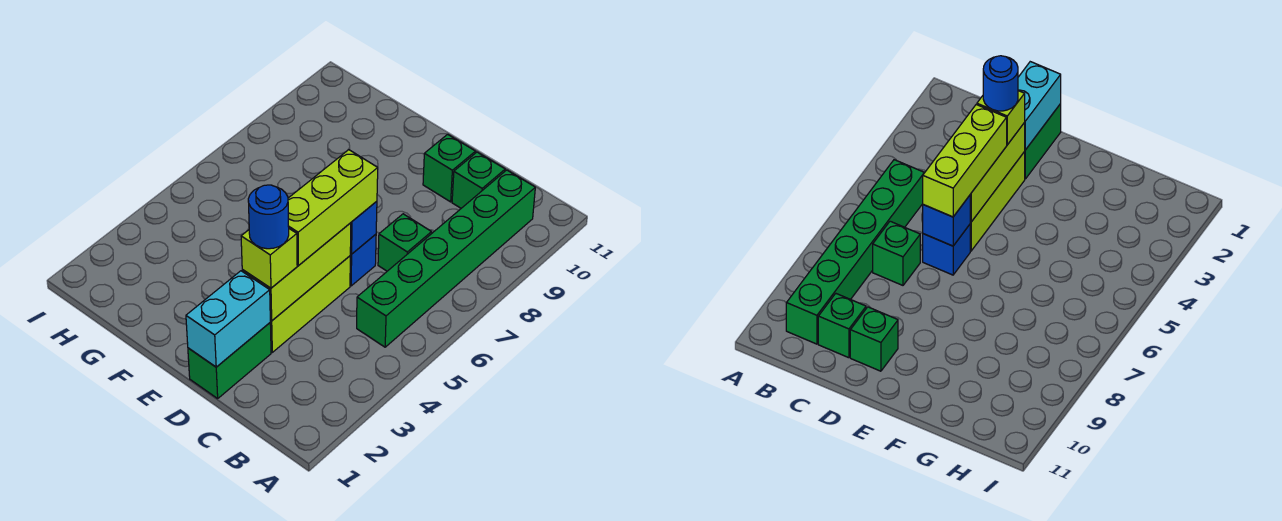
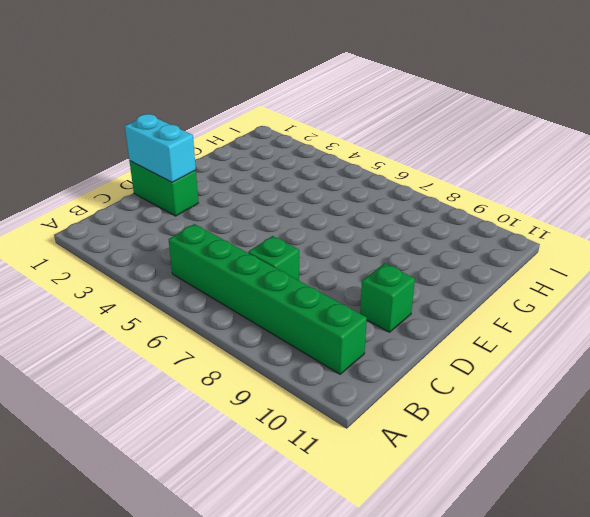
none -> green 1x1 brick [452,152,505,208]
none -> lime 1x3 brick [270,256,350,352]
none -> blue 1x1 brick [350,234,376,286]

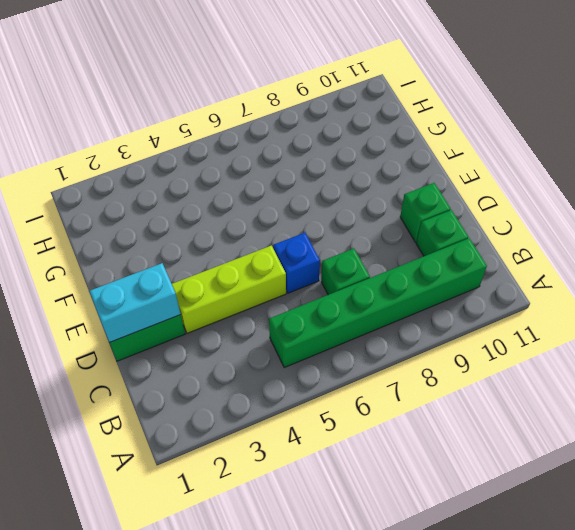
none -> lime 1x3 brick [242,223,351,321]
none -> blue 1x1 brick [350,201,377,254]
none -> lime 1x1 brick [241,229,297,288]

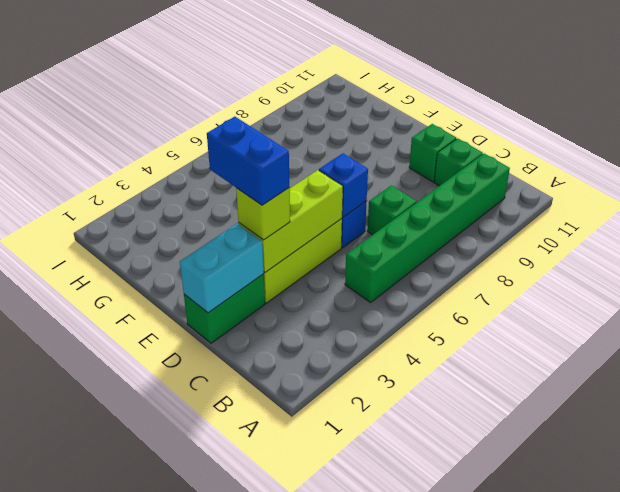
blue 1x2 brick [207,117,289,205] -> blue 1x1 round brick [248,185,289,249]
none -> lime 1x3 brick [288,150,378,265]

